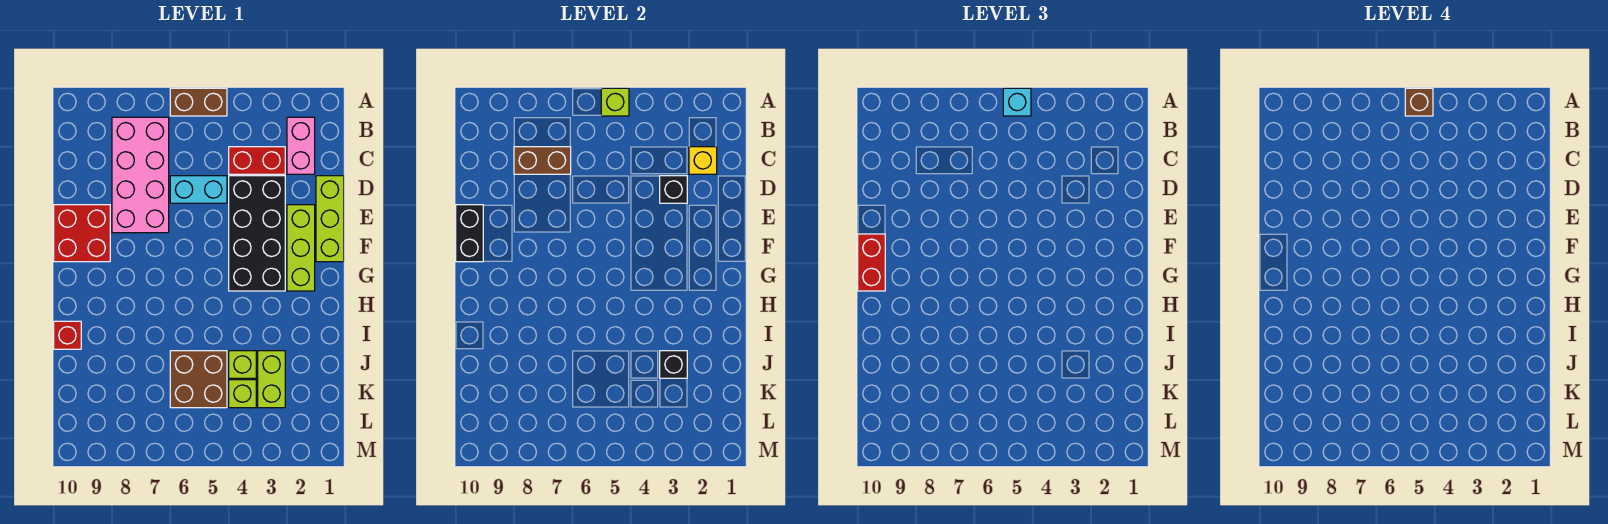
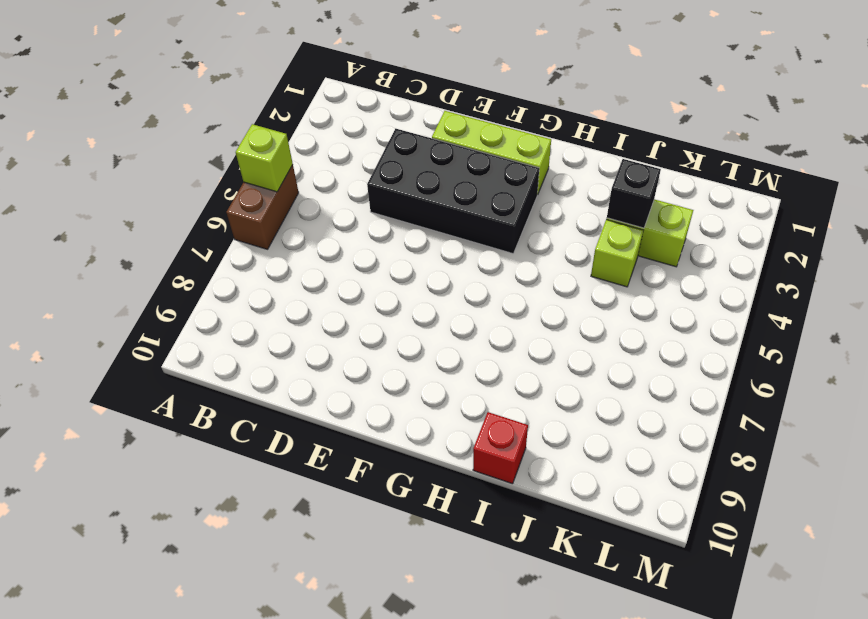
none -> pink 1x2 brick [287,117,315,174]
none -> pink 2x4 brick [112,117,169,233]
none -> red 1x2 brick [229,147,285,174]

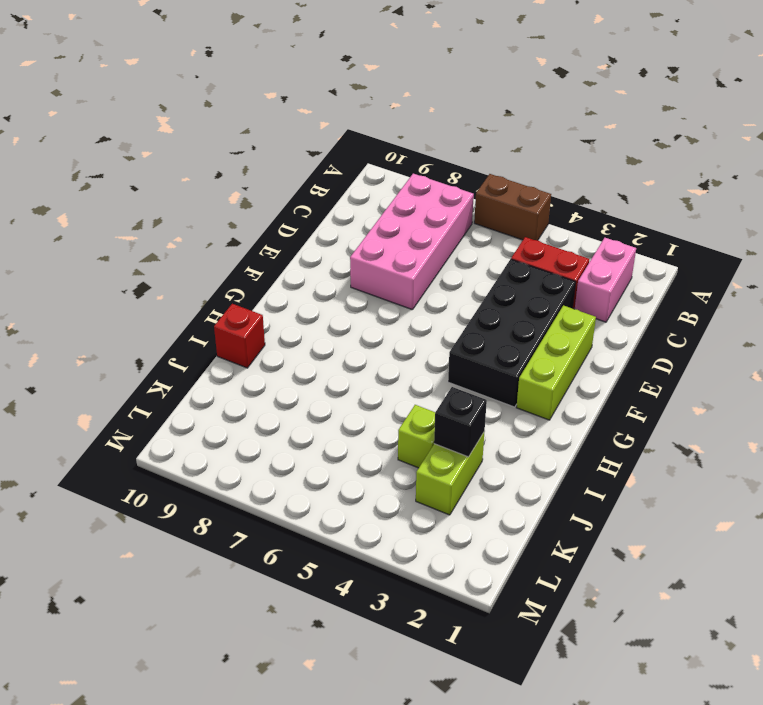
none -> lime 1x3 brick [316,176,344,262]
none -> cyan 1x2 brick [170,176,227,203]
none -> red 2x2 brick [54,205,110,262]

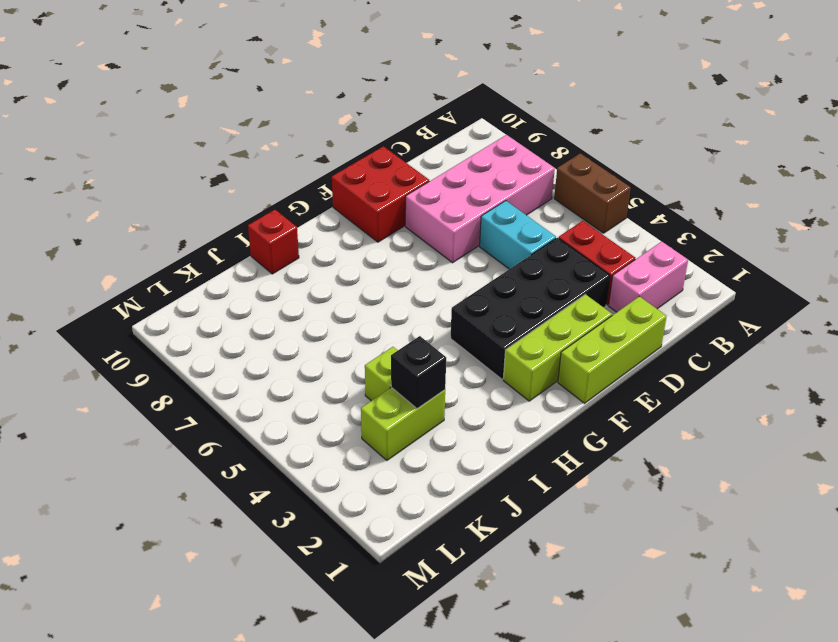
none -> brown 2x2 brick [170,351,227,408]
none -> lime 1x1 brick [229,380,256,408]
none -> lime 1x1 brick [601,88,629,116]

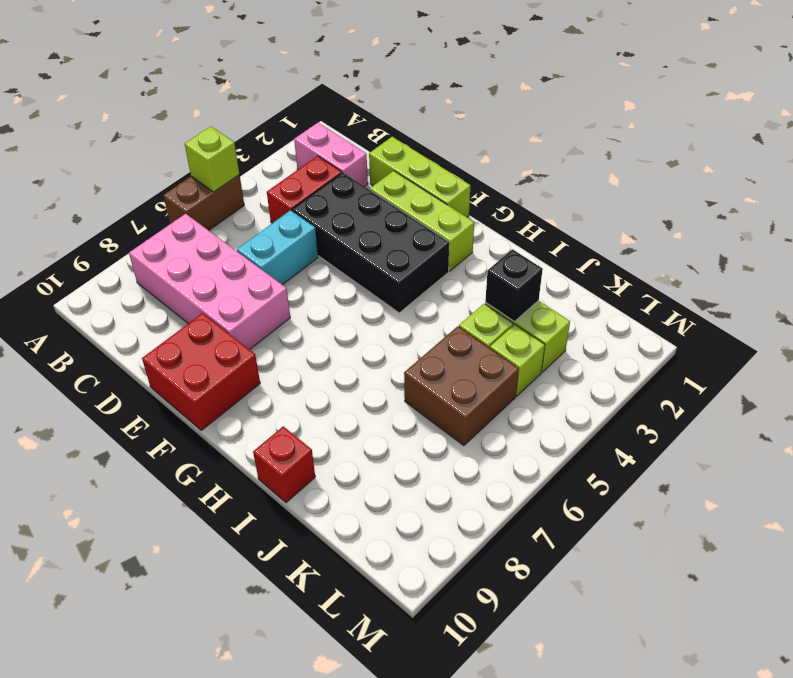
none -> yellow 1x1 brick [689,147,717,174]
none -> brown 1x2 brick [514,147,571,174]
none -> black 1x1 brick [660,176,687,203]

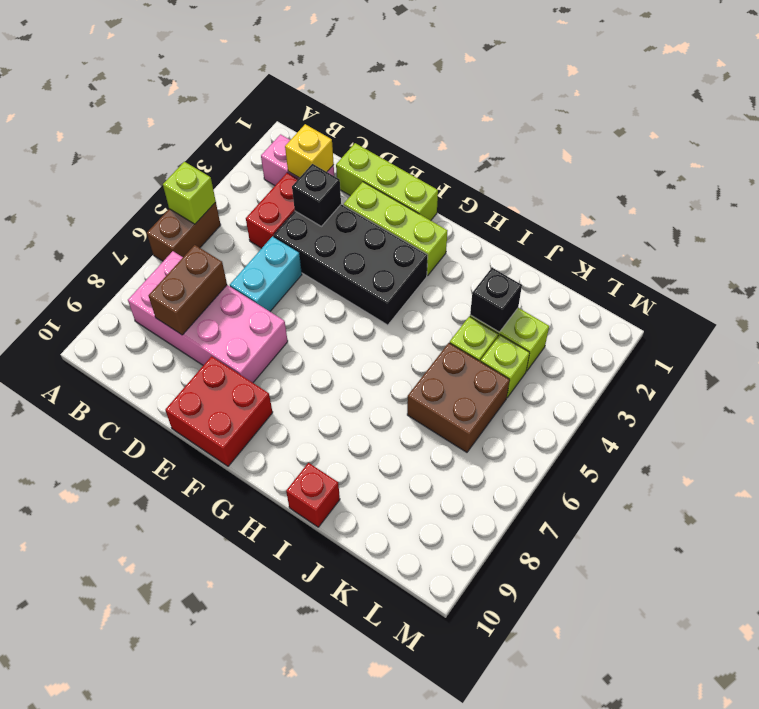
none -> black 1x2 brick [456,205,483,262]
none -> cyan 1x1 brick [1003,88,1031,116]
none -> red 1x2 brick [858,234,885,291]

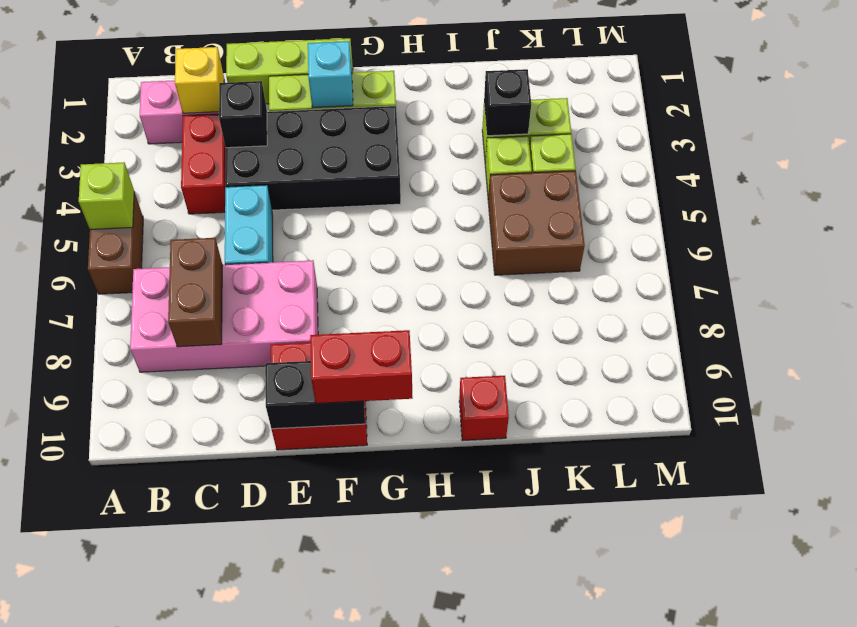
cyan 1x1 brick [308,41,353,108] -> cyan 1x1 brick moved to [1003,88,1031,116]
none -> brown 1x1 brick [1405,88,1433,116]

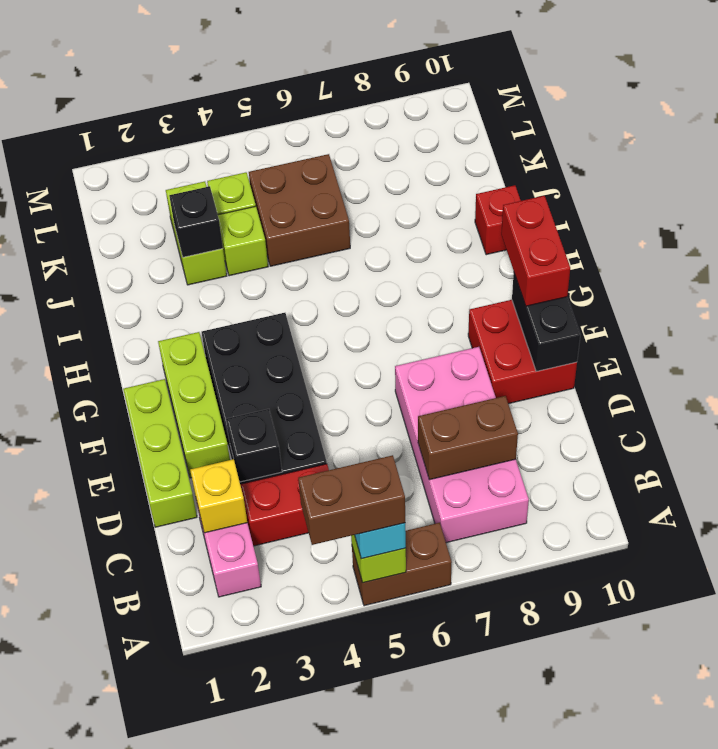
brown 1x2 brick [298,455,405,545] -> brown 1x1 brick [1405,88,1433,116]
none -> cyan 1x2 brick [170,176,227,203]

